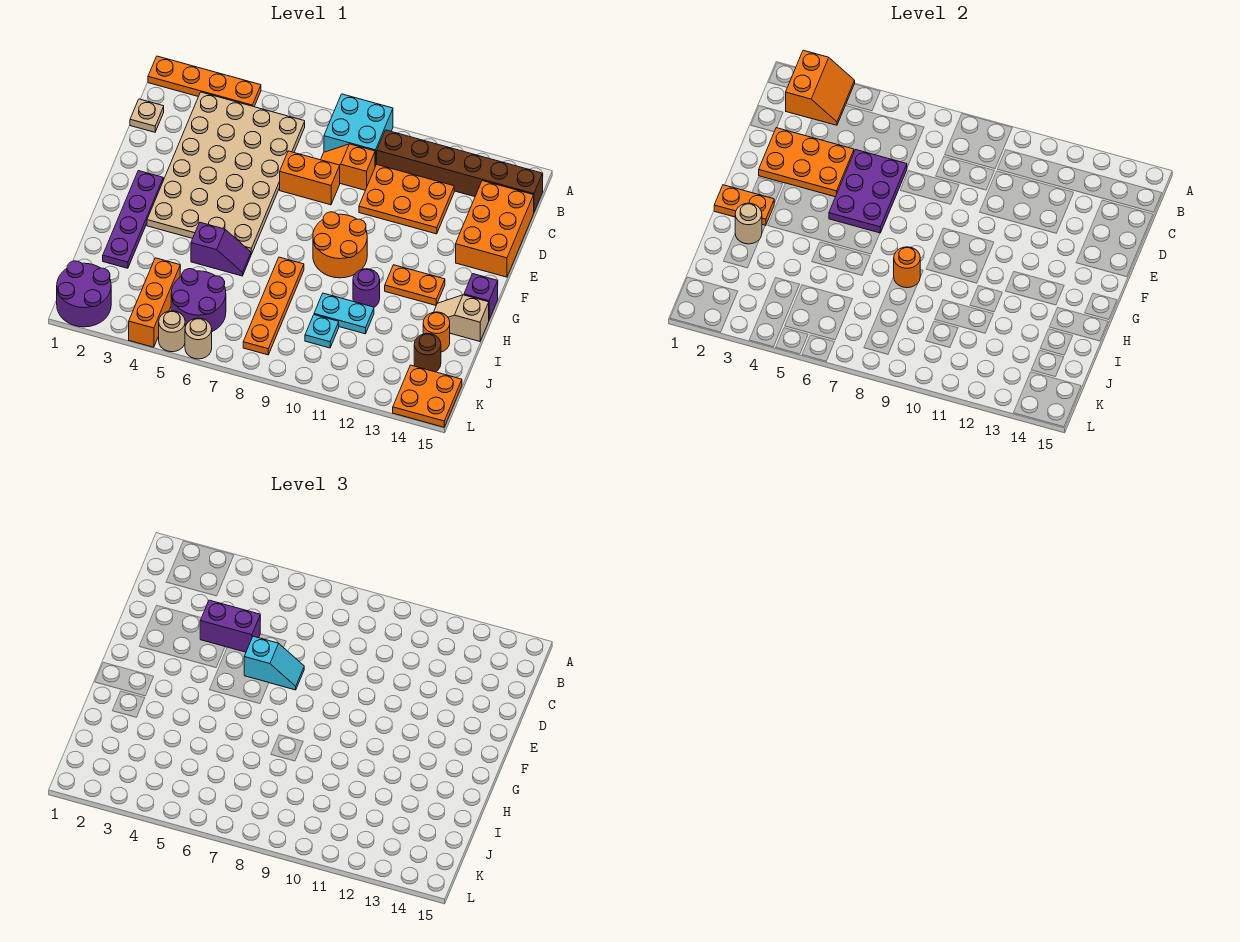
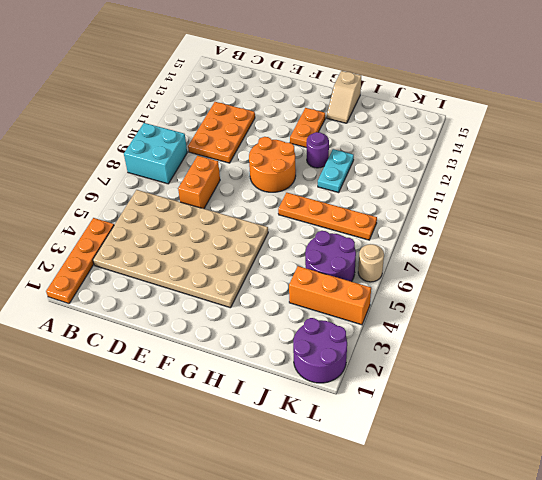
none -> brown 1x6 brick [377,130,543,212]
none -> tan 1x1 plate [130,99,164,132]
none -> orange 1x2 slope [321,144,375,190]
none -> orange 2x3 brick [456,181,534,277]

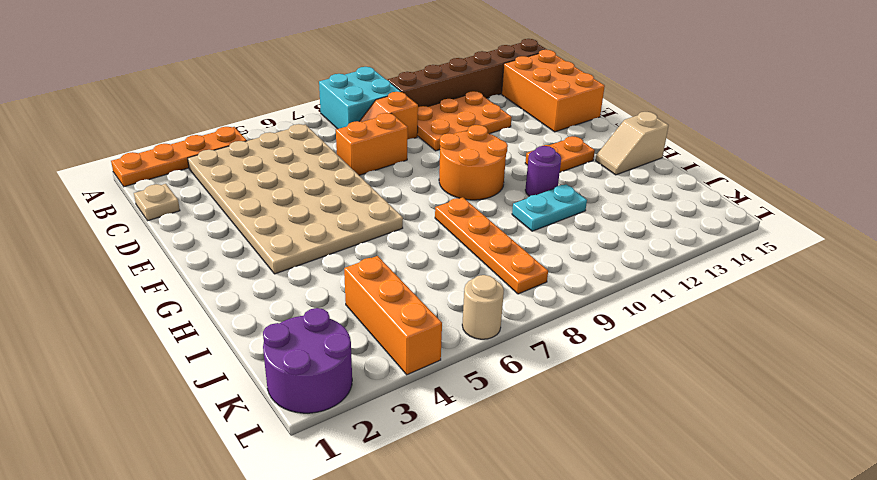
none -> purple 1x4 plate [103,171,163,268]
none -> purple 1x1 brick [464,274,498,319]
none -> purple 1x2 slope [191,222,251,276]
none -> orange 1x1 round brick [423,312,450,352]

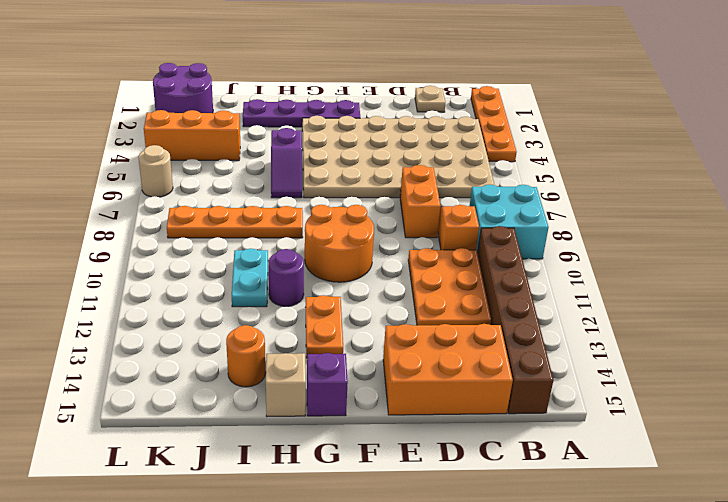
none -> purple 2x2 round brick [171,269,226,331]
none -> cyan 1x1 plate [305,315,339,348]
none -> brown 1x1 round brick [414,334,441,372]
none -> orange 2x2 plate [393,365,462,427]

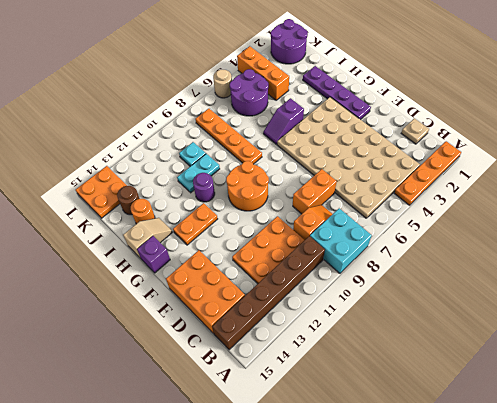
none -> tan 1x1 round brick [159,311,185,352]
none -> orange 2x2 slope [786,50,855,125]
none -> orange 2x3 plate [759,128,854,197]
none -> purple 2x3 plate [829,150,907,233]

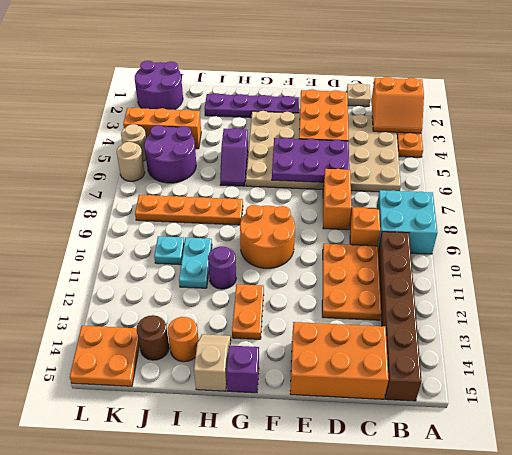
none -> orange 1x2 plate [714,185,774,226]
none -> tan 1x1 round brick [735,203,762,244]
none -> orange 1x1 round brick [894,247,920,288]
none -> purple 1x2 brick [200,600,260,652]

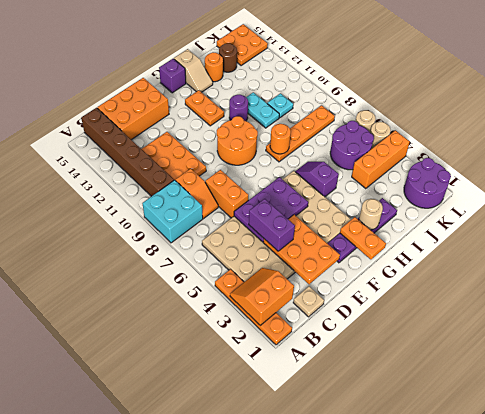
none -> cyan 1x2 slope [244,636,304,690]

